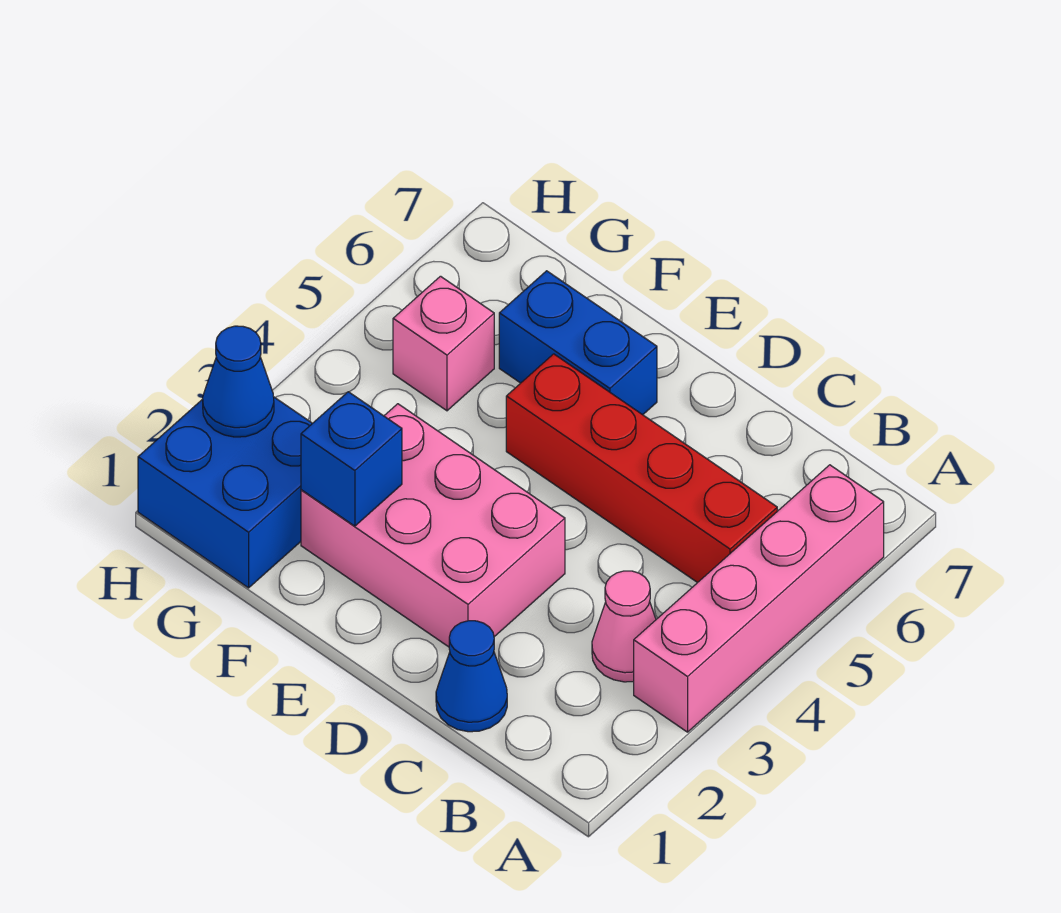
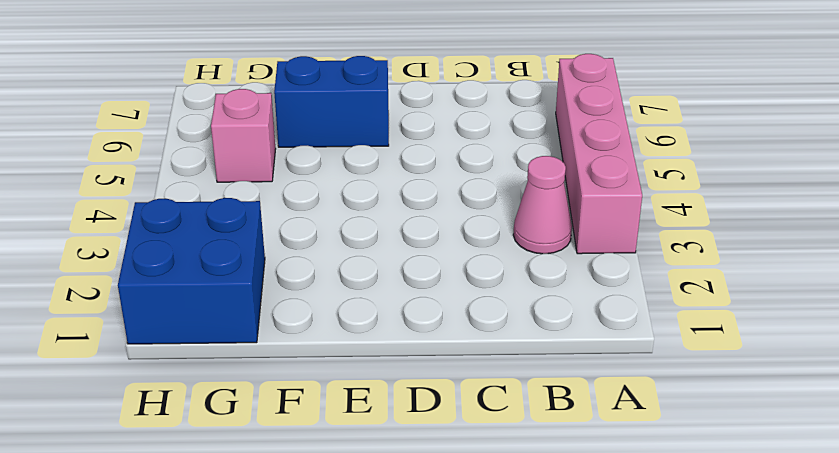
none -> red 1x4 brick [506,354,777,583]
none -> blue 1x1 cone [436,621,507,732]

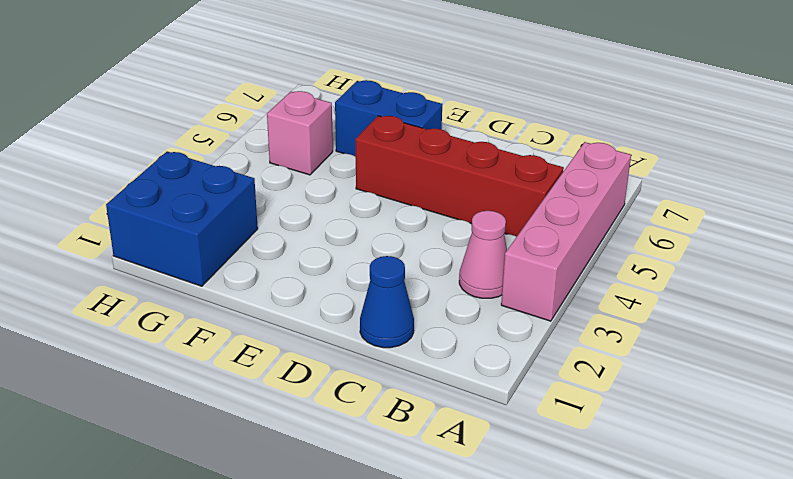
none -> pink 2x3 brick [301,404,565,647]
none -> blue 1x1 brick [301,392,402,526]

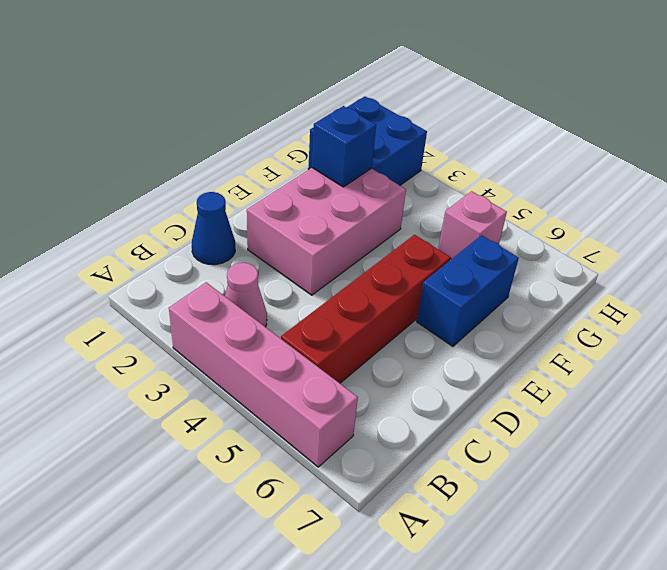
none -> blue 1x1 cone [203,326,274,437]

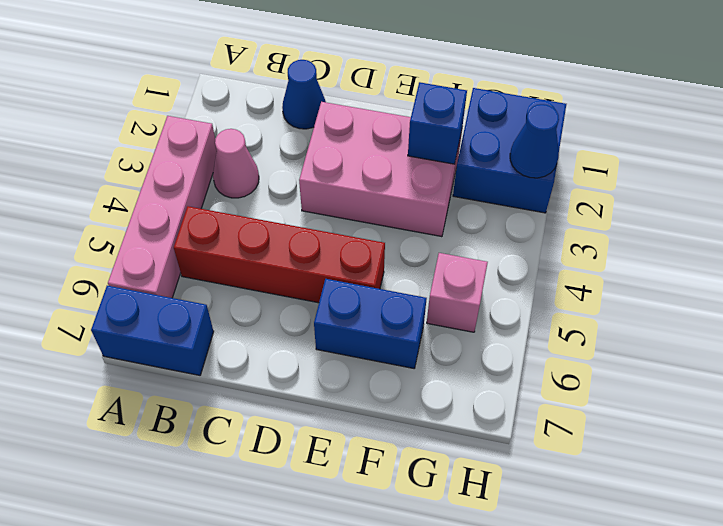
blue 1x2 brick [91,286,214,375] -> none

